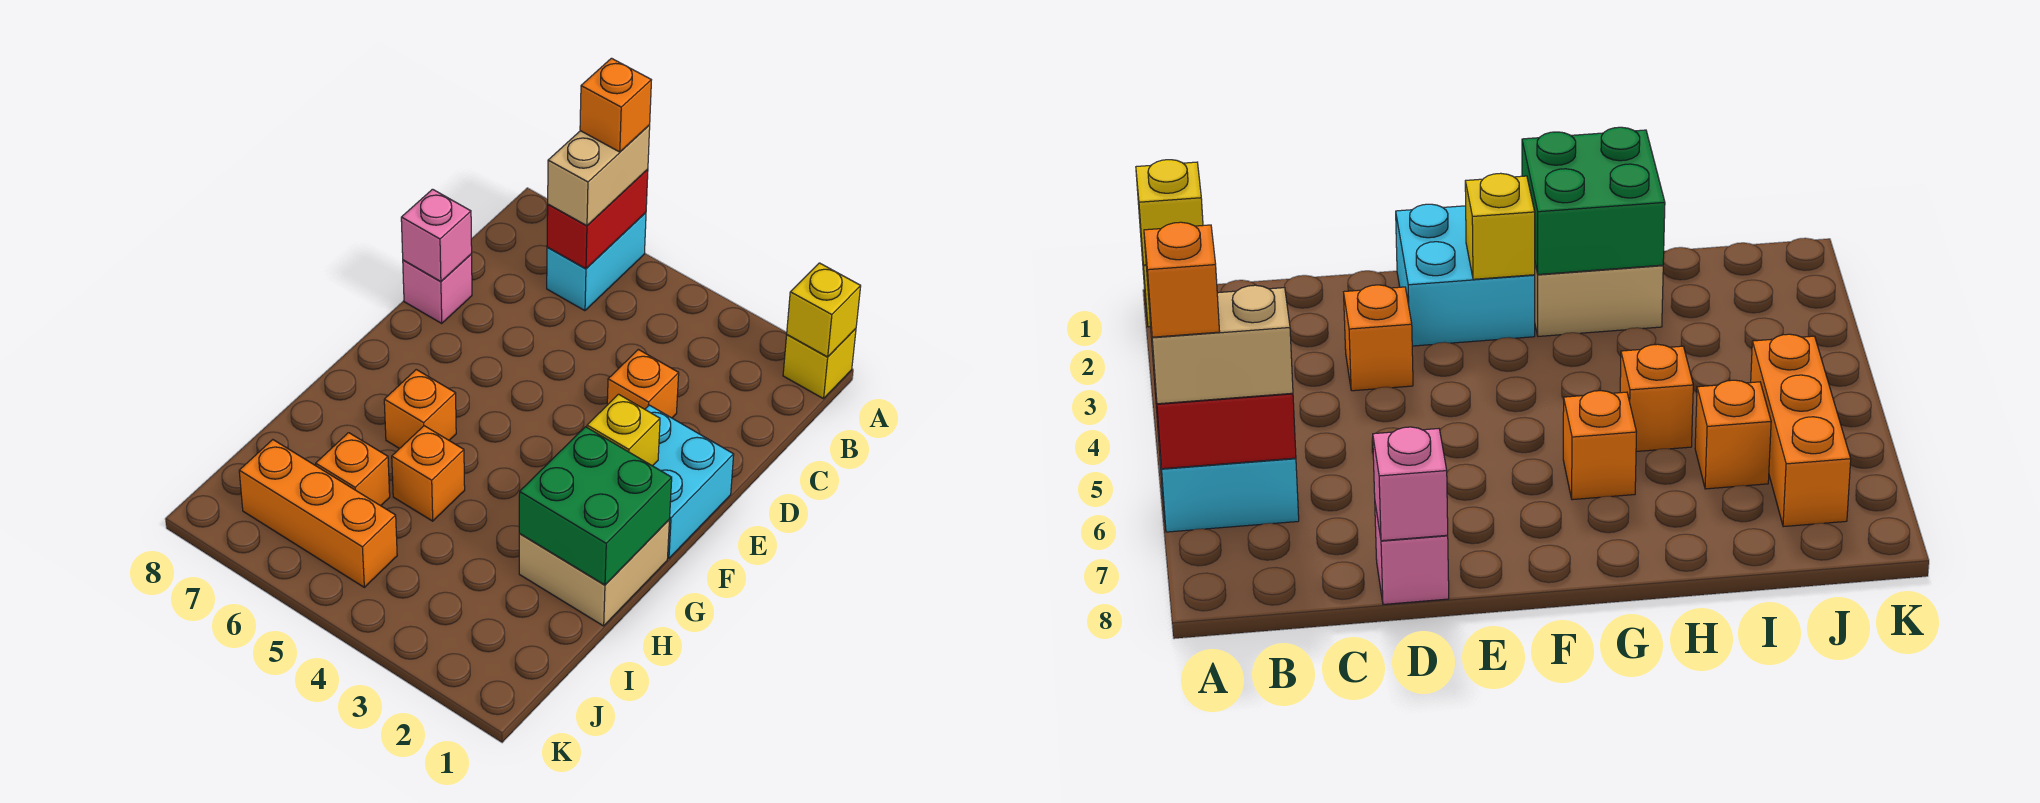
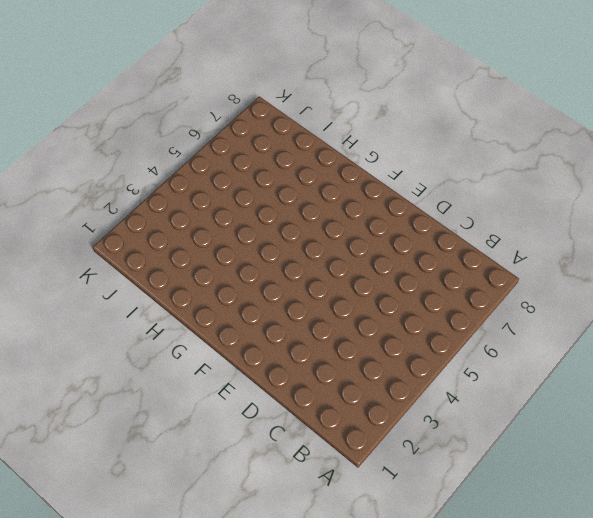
none -> yellow 1x1 brick [783,329,856,399]
none -> cyan 1x2 brick [547,213,646,311]
none -> orange 1x1 brick [607,349,679,418]

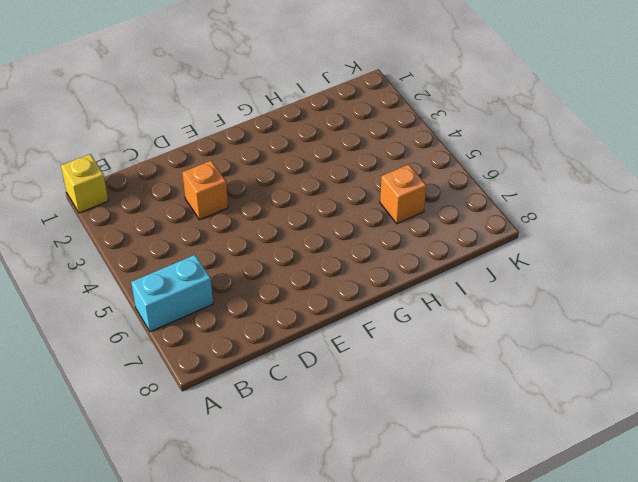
none -> pink 1x1 brick [403,254,472,323]
none -> cyan 2x2 brick [645,405,734,558]
none -> tan 2x2 brick [519,520,669,626]

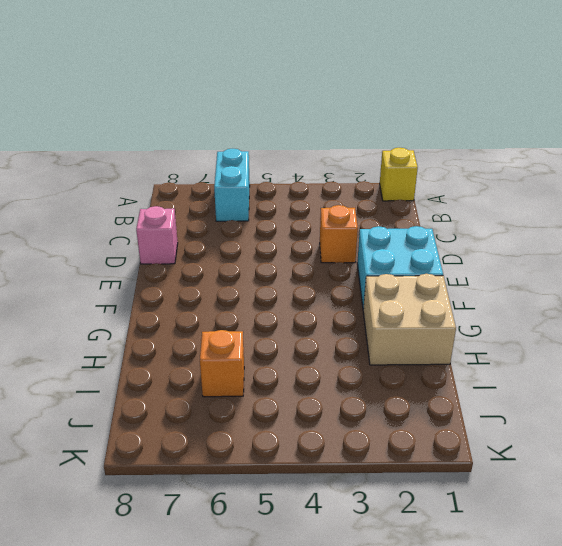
none -> orange 1x1 brick [384,370,456,449]
none -> orange 1x1 brick [392,426,465,521]
none -> orange 1x3 brick [239,440,397,587]

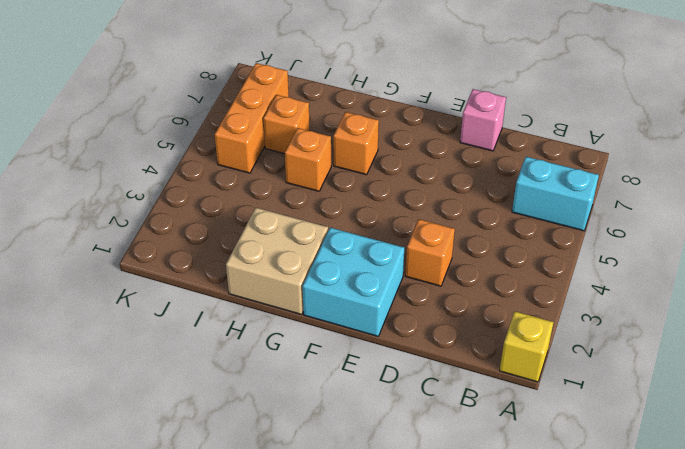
none -> yellow 1x1 brick [787,263,861,357]
none -> red 1x2 brick [547,169,648,269]
none -> pink 1x1 brick [401,189,472,282]

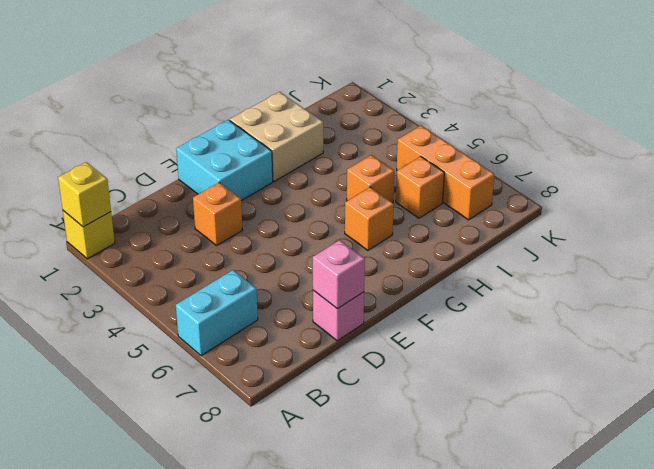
none -> red 1x2 brick [547,169,648,269]
none -> yellow 1x1 brick [587,394,660,466]
none -> green 2x2 brick [519,427,672,585]

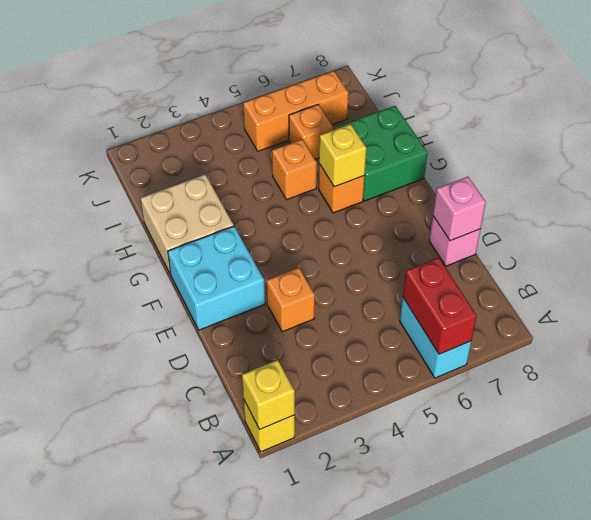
yellow 1x1 brick [319,124,366,187] -> yellow 1x1 brick moved to [587,394,660,466]
green 2x2 brick [335,106,427,201] -> green 2x2 brick moved to [519,427,672,585]
none -> tan 1x2 brick [548,125,650,226]
none -> orange 1x1 brick [580,58,651,152]

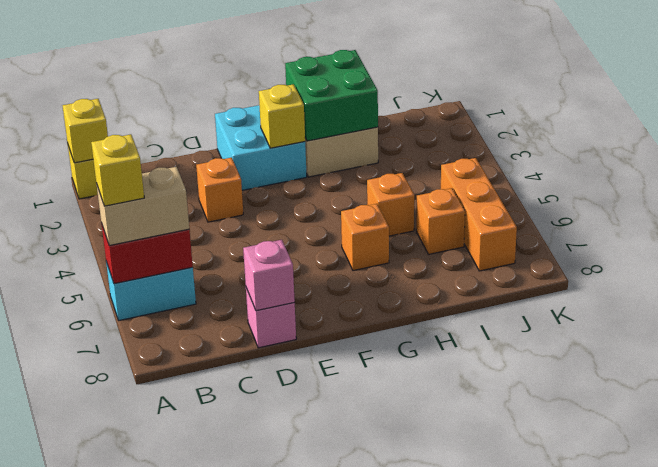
yellow 1x1 brick [91,134,144,206] -> orange 1x1 brick [580,58,651,152]

